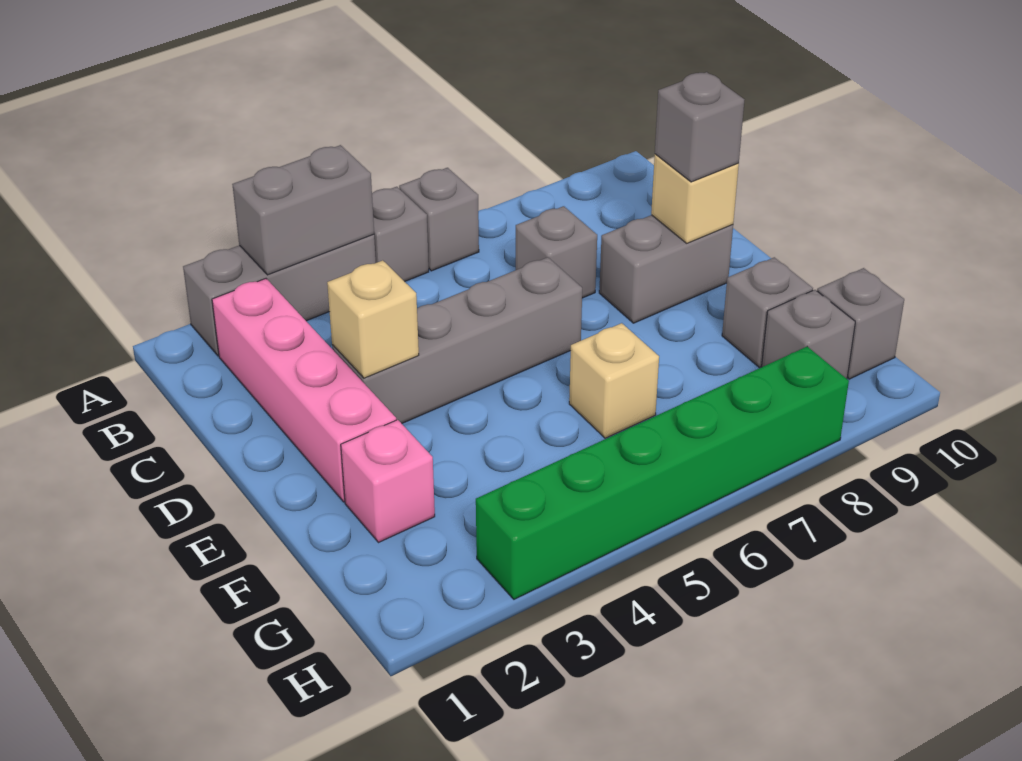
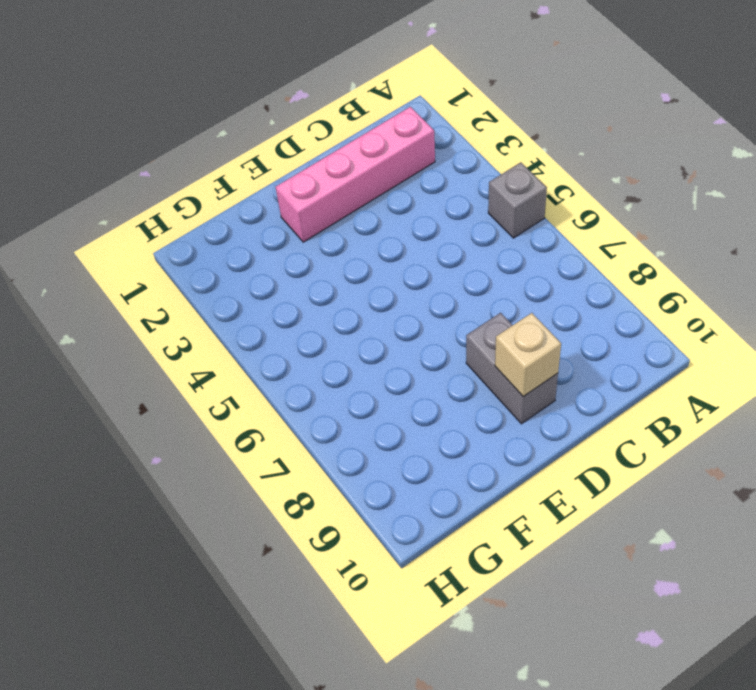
none -> grey 1x3 brick [183,234,376,356]
none -> grey 1x1 brick [399,168,479,271]
none -> grey 1x1 brick [516,206,597,298]

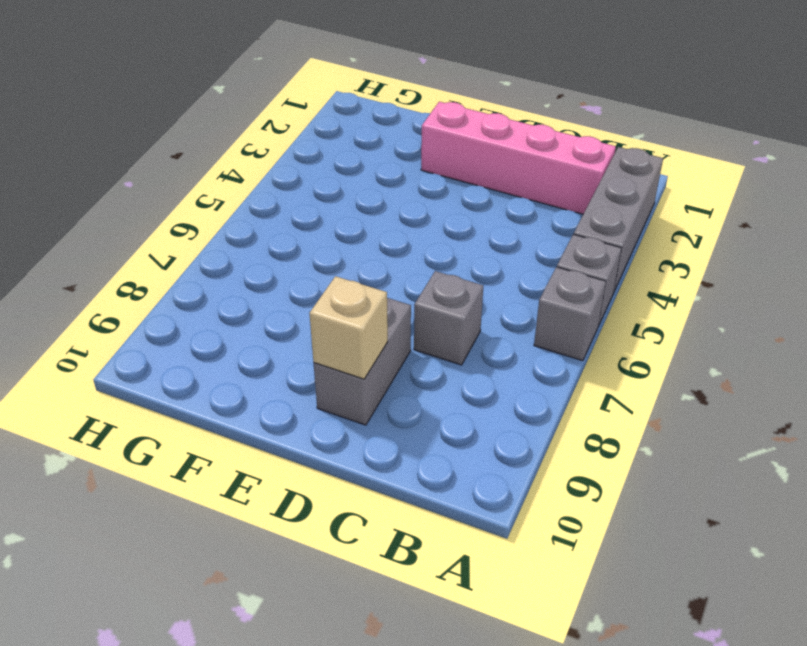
none -> grey 1x4 brick [332,257,582,423]
none -> pink 1x1 brick [341,420,435,543]
none -> tan 1x1 brick [569,323,659,438]

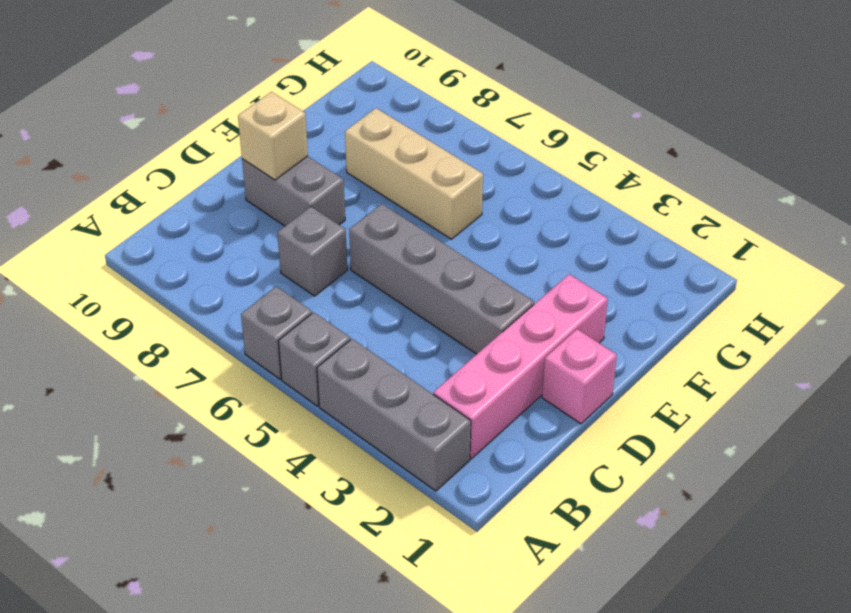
pink 1x1 brick [542,329,617,424] -> pink 1x1 brick moved to [341,420,435,543]
tan 1x3 brick [345,108,483,239] -> tan 1x1 brick [569,323,659,438]
none -> grey 1x1 brick [722,257,813,368]
none -> grey 1x1 brick [762,290,855,379]
none -> grey 1x1 brick [817,268,904,379]

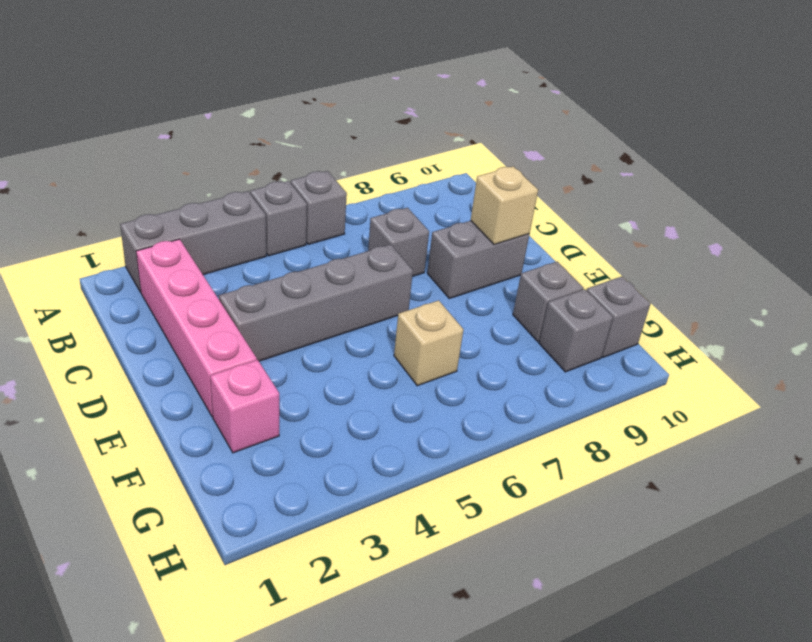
none -> green 1x6 brick [476,347,849,599]
none -> grey 1x2 brick [232,145,374,275]
none -> tan 1x1 brick [327,260,419,378]

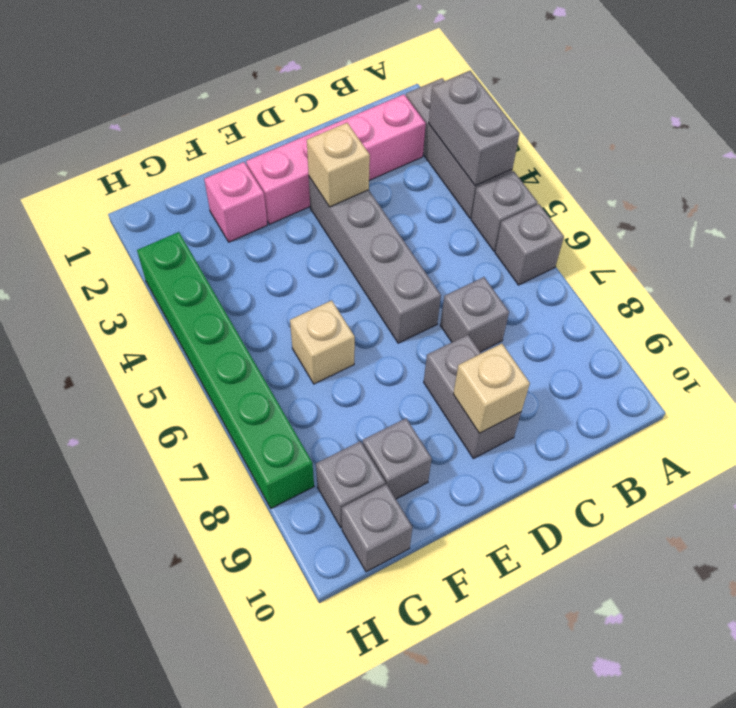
none -> grey 1x1 brick [655,72,744,182]

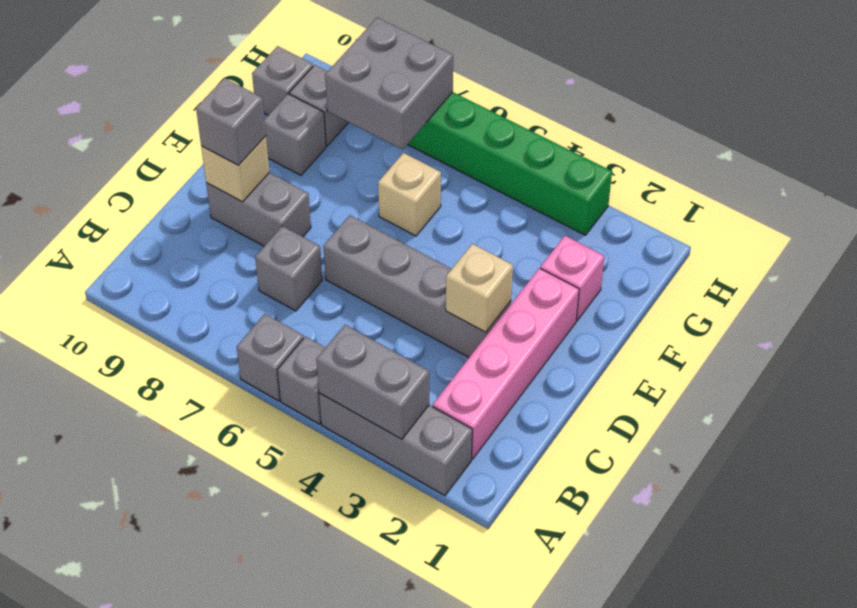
grey 2x2 brick [325,17,453,150] -> none

